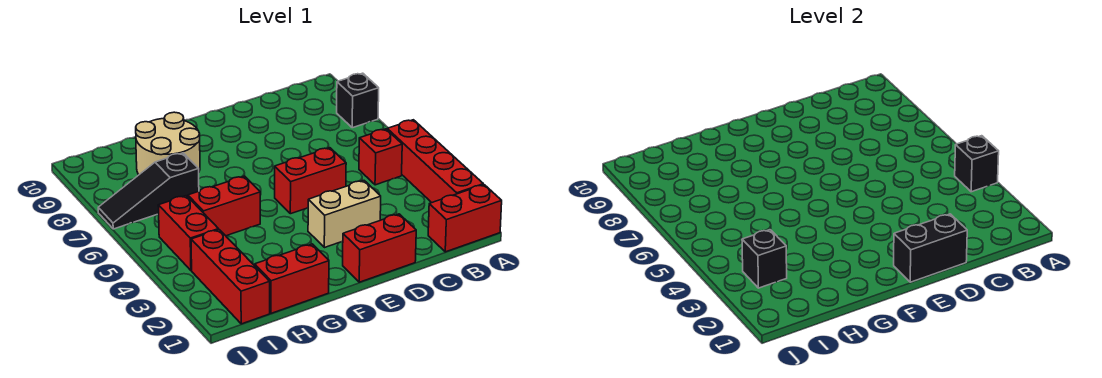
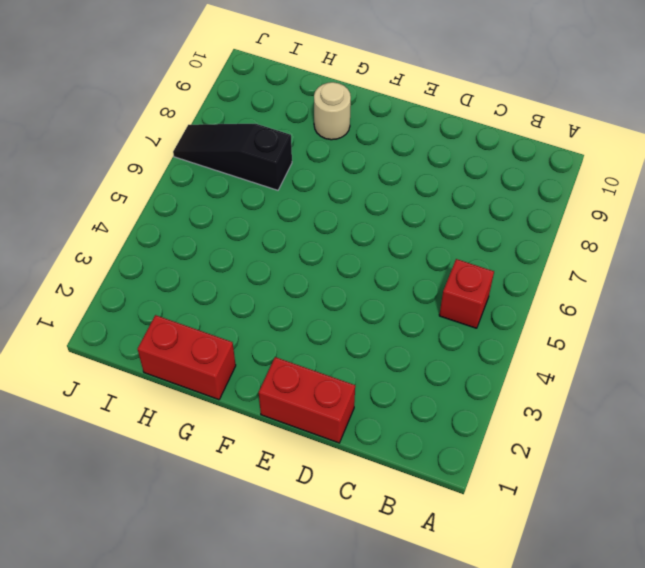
tan 1x1 round brick [314,82,351,140] -> tan 2x2 round brick [136,112,200,175]
none -> red 1x2 brick [428,185,502,252]
none -> red 1x4 brick [387,120,483,203]
none -> black 1x1 brick [337,73,379,128]

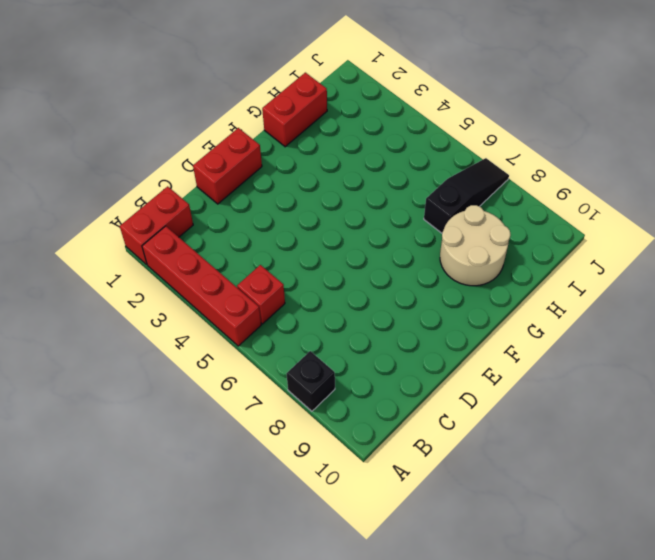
none -> tan 1x2 brick [308,181,381,248]
none -> red 1x2 brick [275,148,346,214]
none -> red 1x2 brick [188,176,260,236]

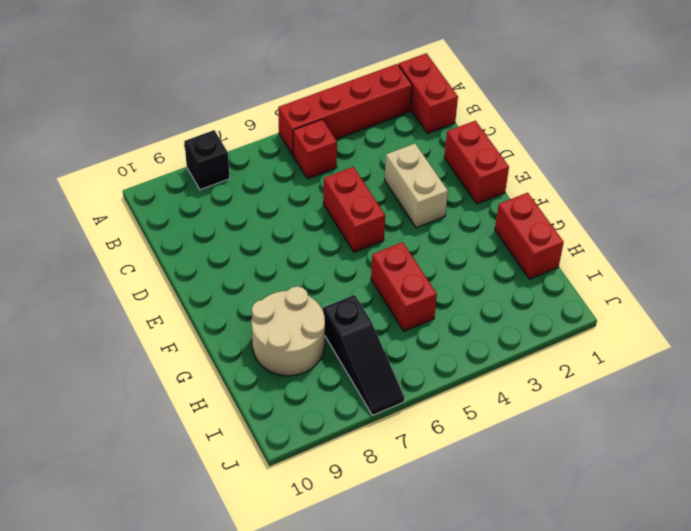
none -> red 1x3 brick [191,230,270,324]
none -> red 1x2 brick [158,196,219,270]
none -> black 1x1 brick [955,136,999,192]

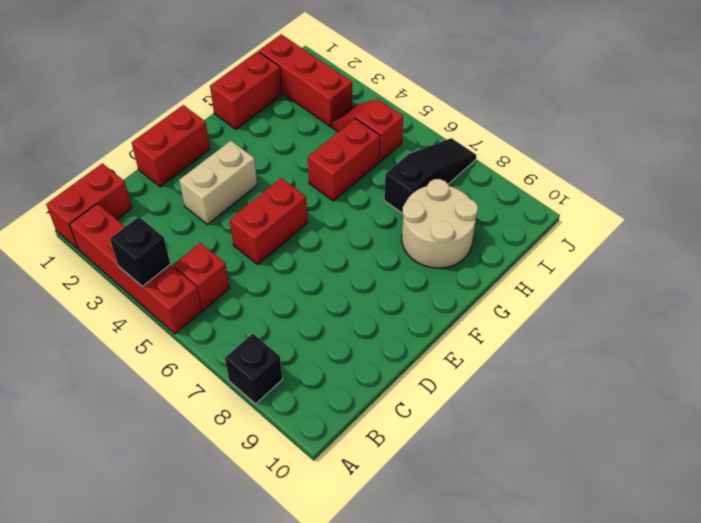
red 1x2 slope [332,99,403,161] -> red 1x2 brick [158,196,219,270]
none -> black 1x2 brick [894,214,967,282]
none -> black 1x1 brick [742,230,787,288]

